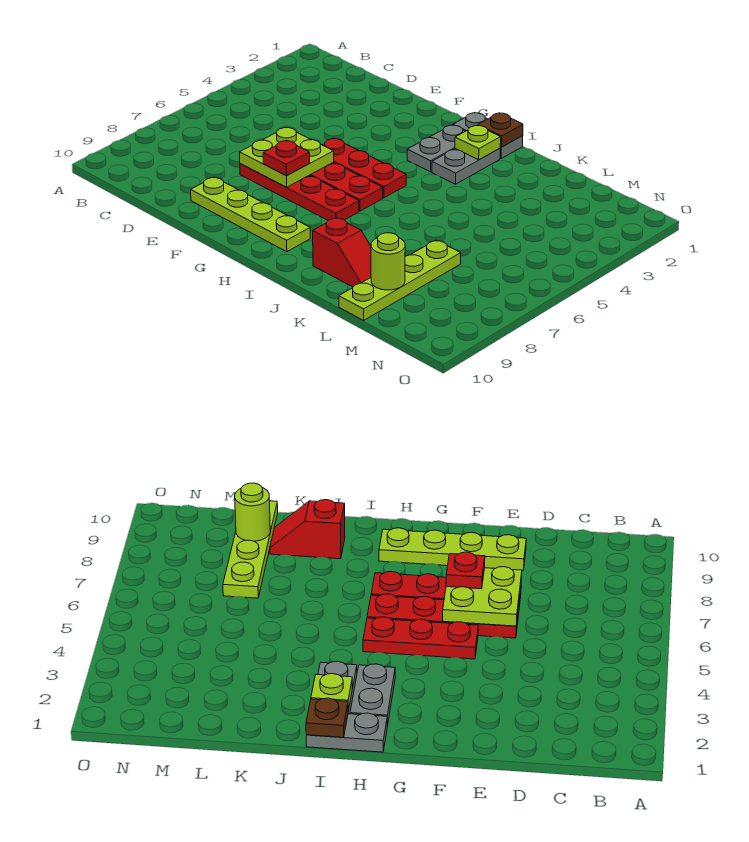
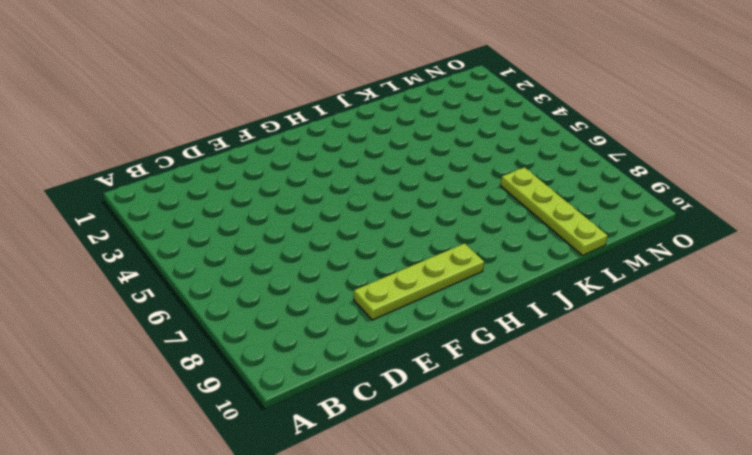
none -> red 1x4 plate [310,162,383,211]
none -> red 1x4 plate [240,164,359,220]
none -> red 1x3 plate [323,139,406,198]

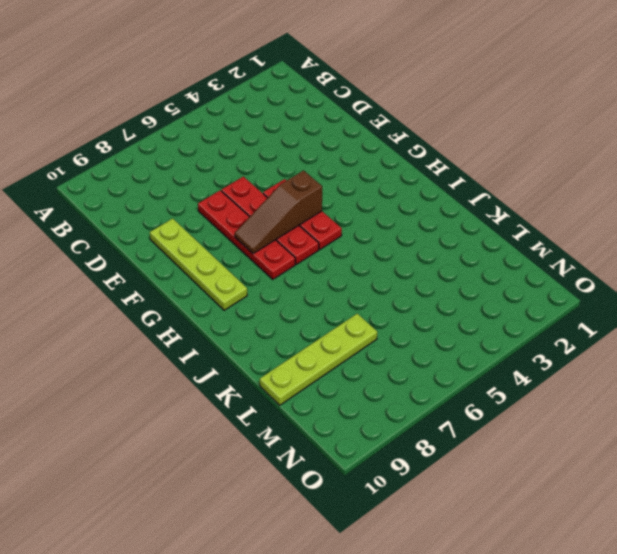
brown 1x3 slope [235,170,322,254] -> none
none -> grey 1x2 plate [453,113,523,158]
none -> grey 1x2 plate [407,125,465,172]
none -> grey 1x2 plate [432,148,500,184]

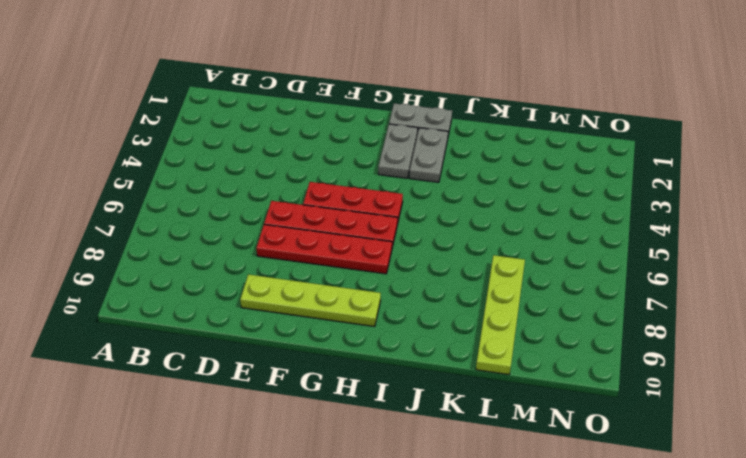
none -> red 1x2 slope [313,217,371,287]
none -> lime 2x2 plate [240,127,334,187]
none -> brown 1x1 plate [478,113,523,147]

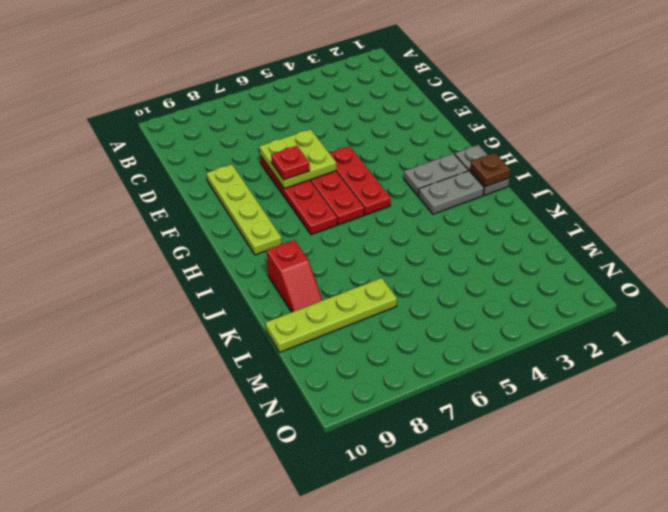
none -> lime 1x1 plate [455,126,501,160]
none -> lime 1x1 round brick [371,233,405,290]

